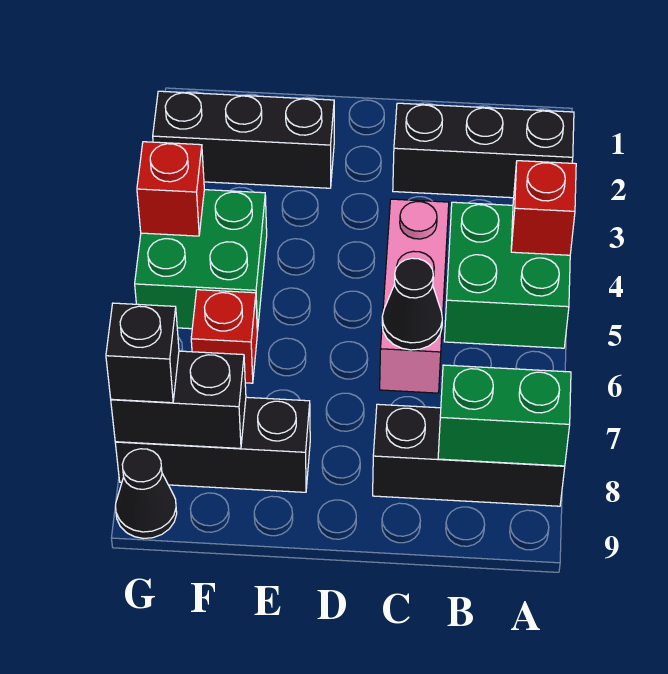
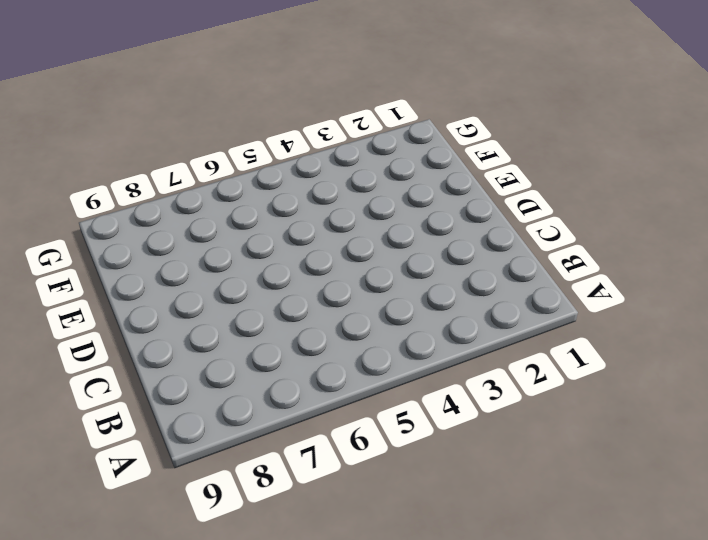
none -> black 1x3 brick [393,103,574,198]
none -> green 2x2 brick [444,202,570,348]
none -> black 1x3 brick [373,404,565,506]

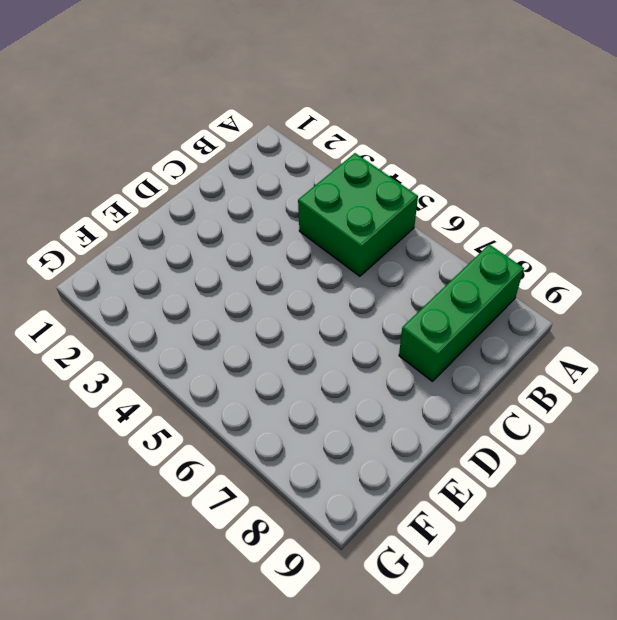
green 1x3 brick [399,244,524,381] -> black 1x3 brick [373,404,565,506]
none -> black 1x3 brick [393,103,574,198]
none -> pink 1x3 brick [380,199,449,393]
none -> black 1x3 brick [153,91,334,188]

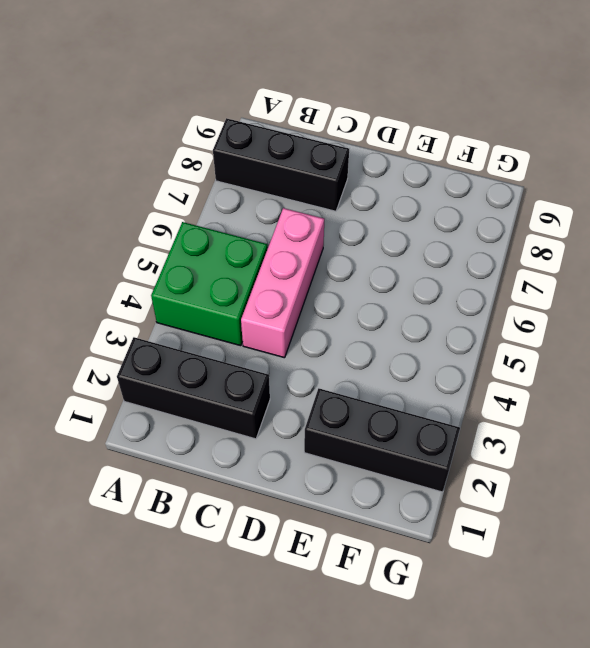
none -> black 1x3 brick [115,397,310,492]
none -> green 2x2 brick [135,190,267,332]
none -> red 1x1 brick [191,290,257,383]

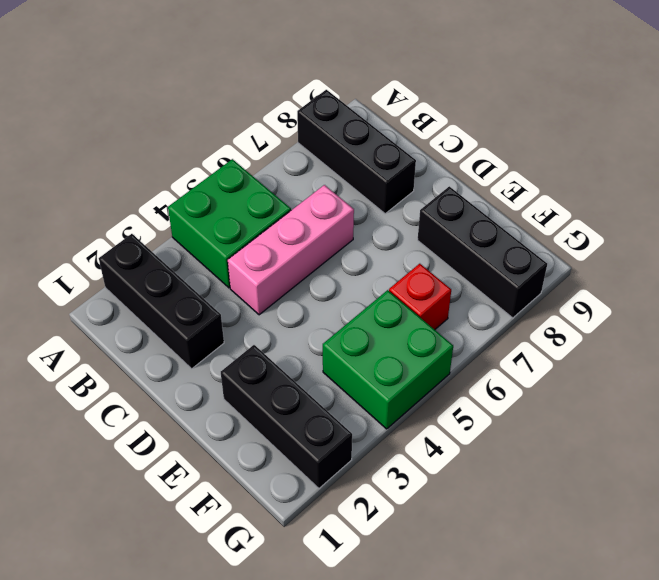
none -> black 1x1 cone [116,449,177,538]
none -> red 1x1 brick [511,161,576,255]
none -> green 1x2 brick [438,365,571,466]

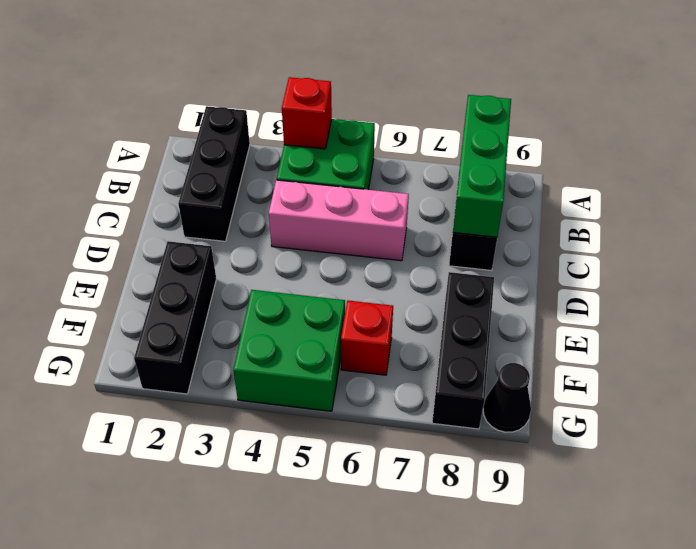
green 1x3 brick [453,95,511,237] -> green 1x2 brick [438,365,571,466]
none -> black 1x1 cone [382,258,442,350]
none -> black 1x2 brick [111,351,246,448]
none -> red 1x1 brick [137,142,204,236]

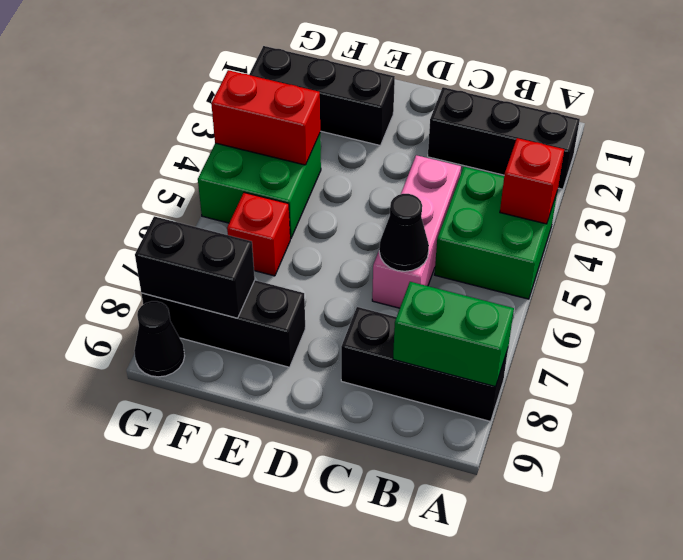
red 1x2 brick [211,70,320,165] -> red 1x1 brick [137,142,204,236]
none -> black 1x1 brick [106,303,179,403]

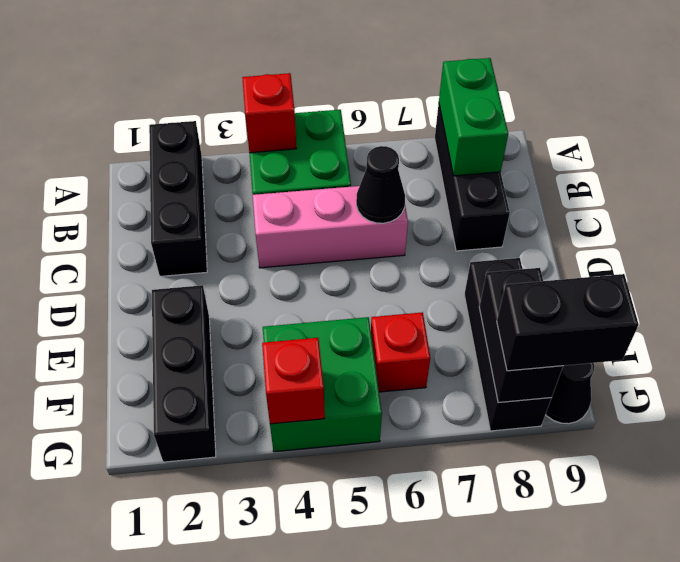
black 1x2 brick [497,274,639,371] -> black 1x1 brick [106,303,179,403]

